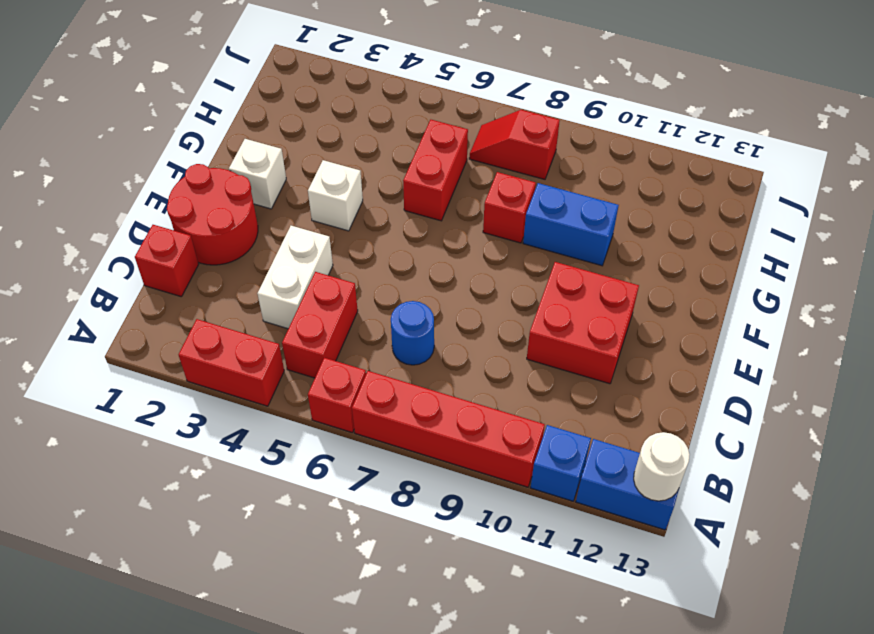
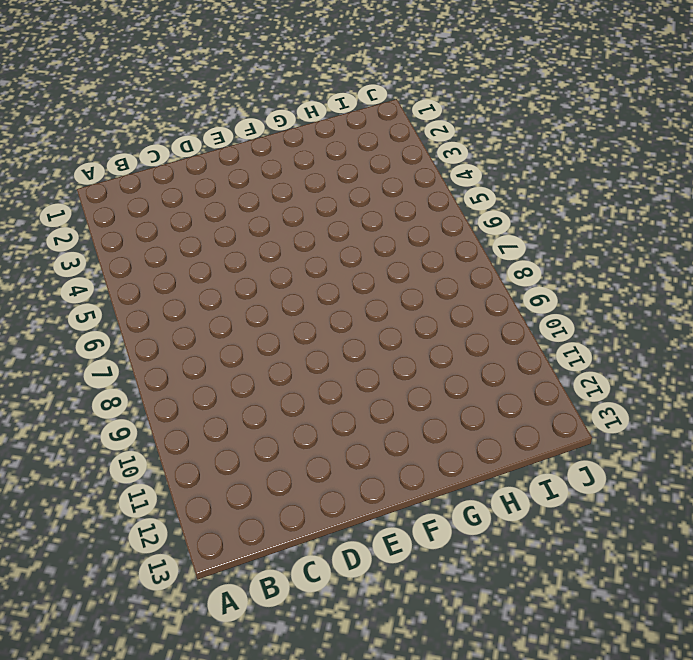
none -> red 1x2 brick [179,319,284,406]
none -> red 1x1 brick [308,358,366,433]
none -> red 1x4 brick [352,371,545,487]

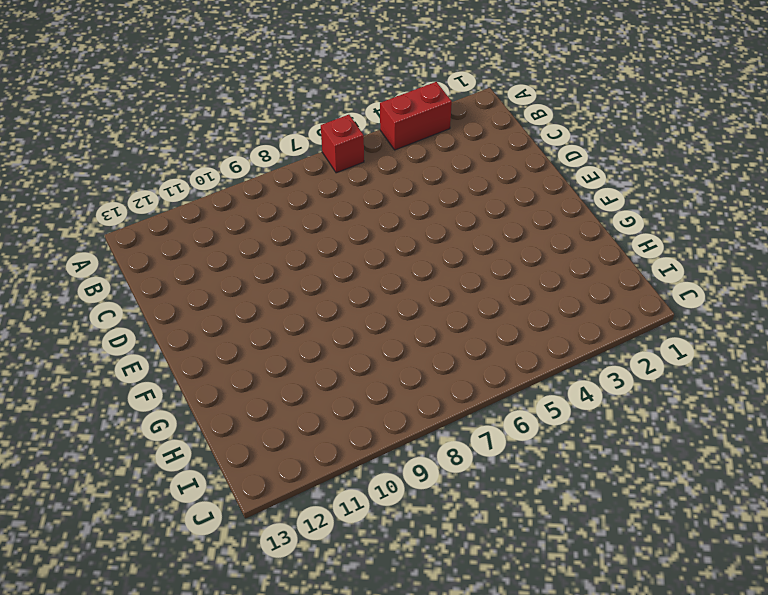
none -> red 1x4 brick [352,371,545,487]
none -> blue 1x1 brick [531,425,591,501]
none -> blue 1x2 brick [576,439,679,530]

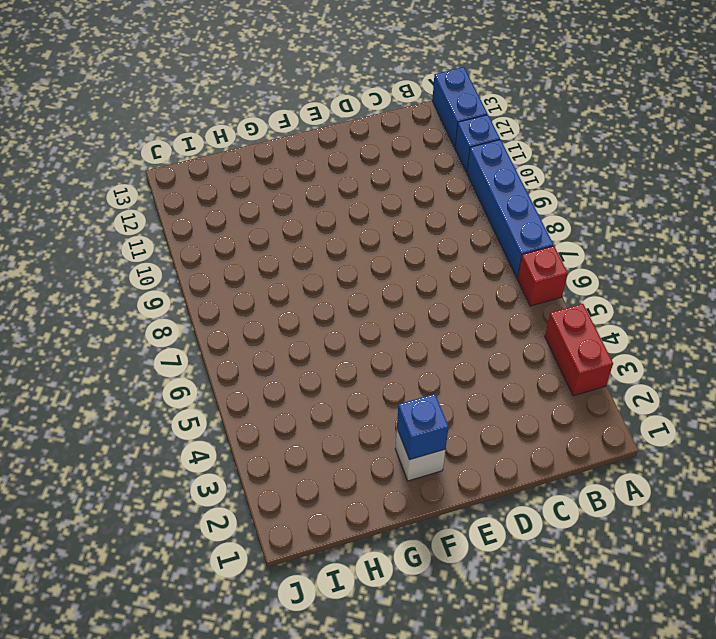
blue 1x4 brick [467,140,553,278] -> red 1x4 brick [352,371,545,487]
blue 1x1 brick [397,394,449,460] -> none
none -> red 1x2 brick [282,272,358,378]
none -> red 1x1 brick [135,225,198,296]
none -> white 1x2 brick [257,226,333,329]

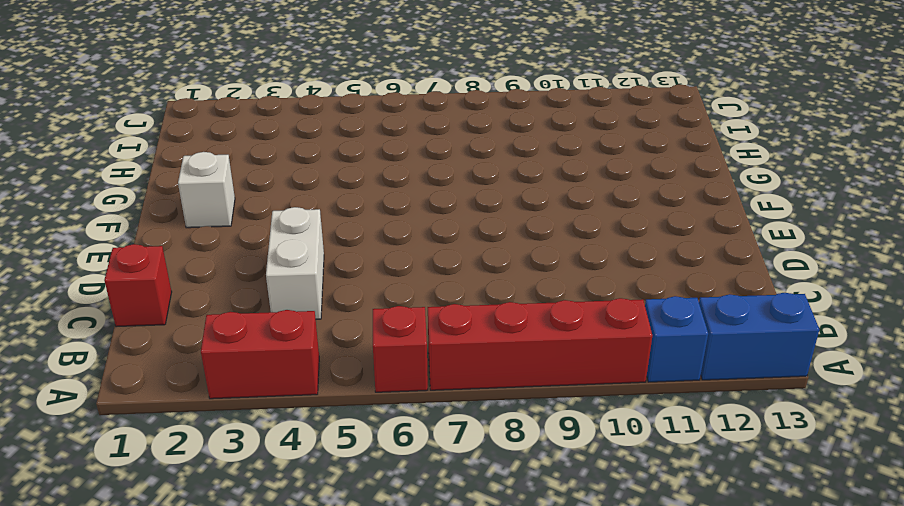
none -> red 1x2 brick [282,272,358,378]
none -> blue 1x1 round brick [391,301,434,365]
none -> red 2x2 round brick [167,164,258,265]

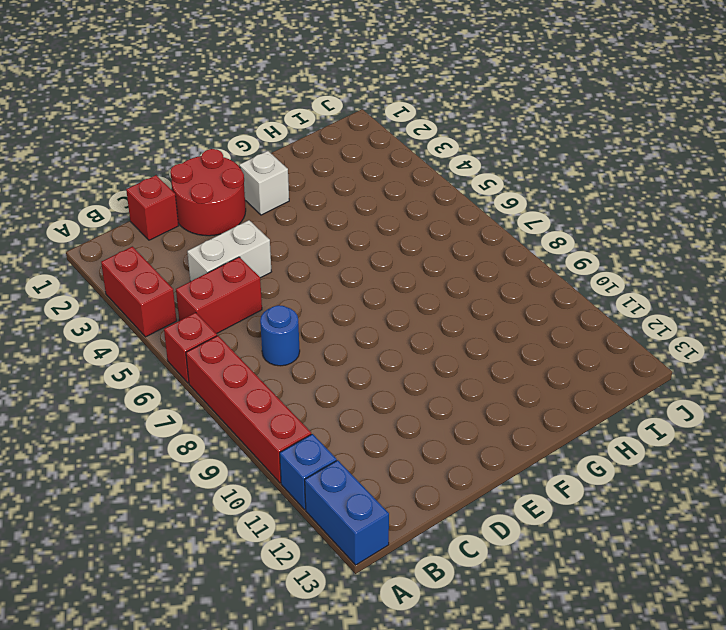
none -> red 2x2 brick [527,262,639,384]
none -> white 1x1 brick [308,160,363,231]
none -> red 1x2 brick [403,120,468,221]

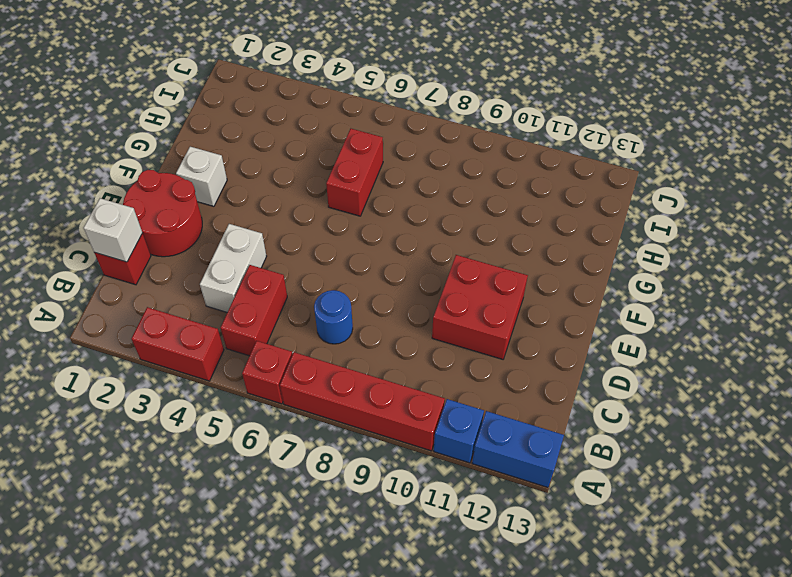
white 1x1 brick [83,198,142,262] -> white 1x1 brick moved to [308,160,363,231]
none -> red 1x1 brick [483,172,536,243]
none -> blue 1x2 brick [523,183,619,266]
none -> red 1x2 slope [469,110,560,179]

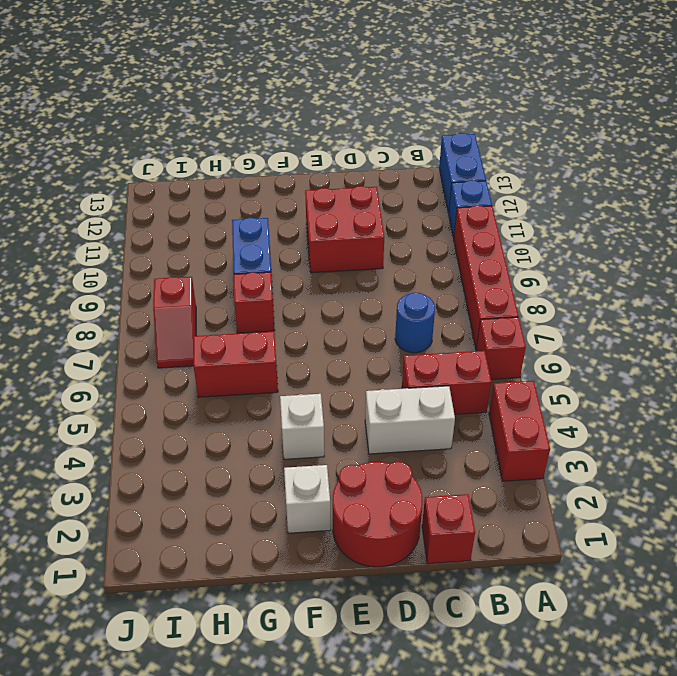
none -> white 1x1 round brick [634,432,690,501]

